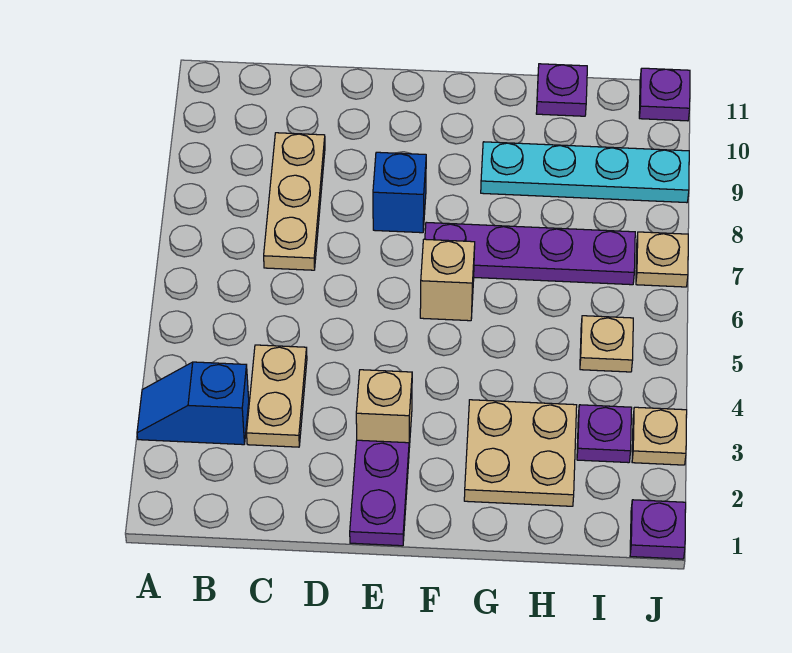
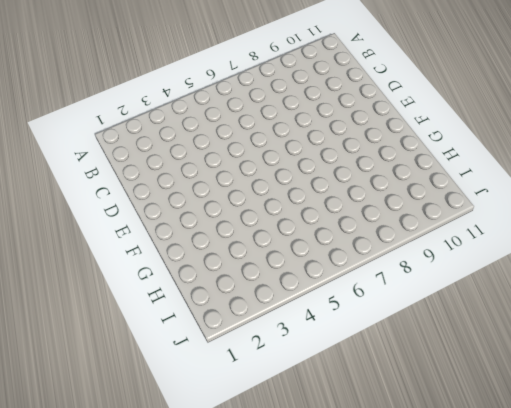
none -> blue 1x2 slope [137,362,249,445]
none -> tan 1x2 plate [247,345,307,447]
none -> tan 1x3 plate [264,133,325,270]

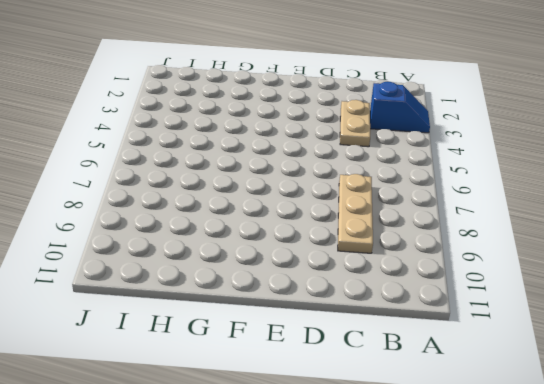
none -> purple 1x2 plate [350,440,409,546]
none -> tan 1x1 brick [356,370,412,447]
none -> blue 1x1 brick [373,152,426,233]

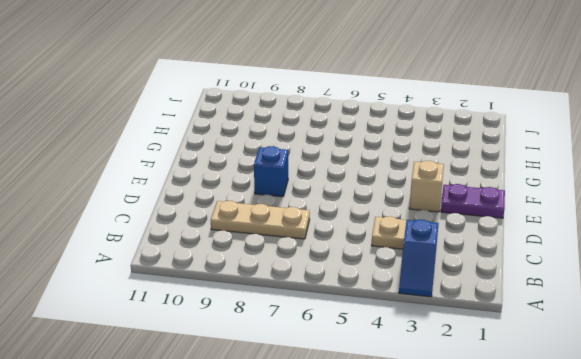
none -> tan 1x1 brick [420,239,475,321]
none -> purple 1x4 plate [425,222,635,285]
none -> tan 2x2 plate [464,400,577,506]

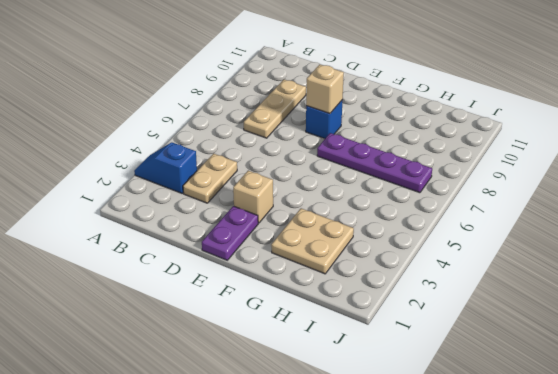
tan 1x1 brick [306,65,344,114] -> tan 1x1 brick moved to [420,239,475,321]
none -> cyan 1x4 plate [481,142,689,203]
none -> purple 1x1 plate [536,64,587,116]
none -> purple 1x1 plate [577,405,632,463]

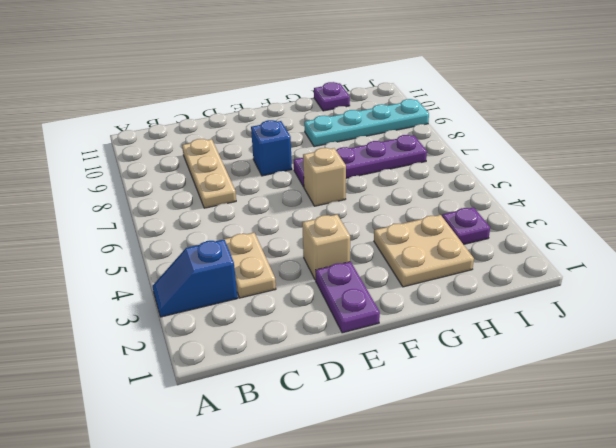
none -> tan 1x1 plate [580,316,633,372]
none -> purple 1x1 plate [630,500,686,559]
none -> tan 1x1 plate [632,407,687,465]

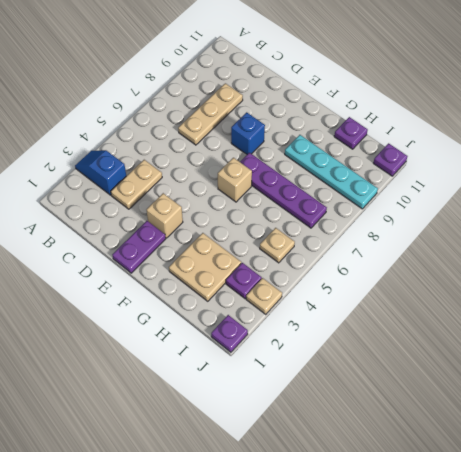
none -> tan 1x1 plate [636,232,688,287]

